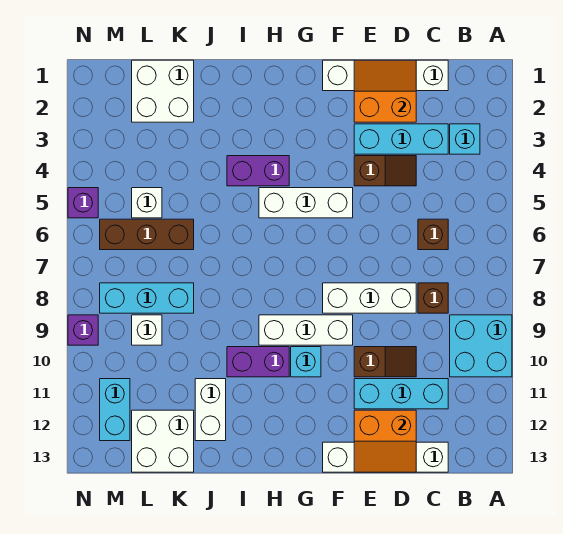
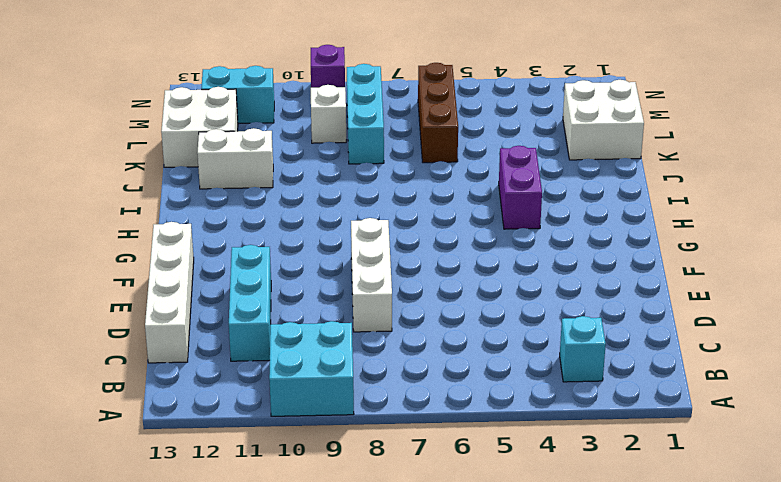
none -> white 1x4 brick [323,60,448,91]
none -> cyan 1x3 brick [354,124,448,154]
none -> brown 1x1 brick [418,219,448,250]

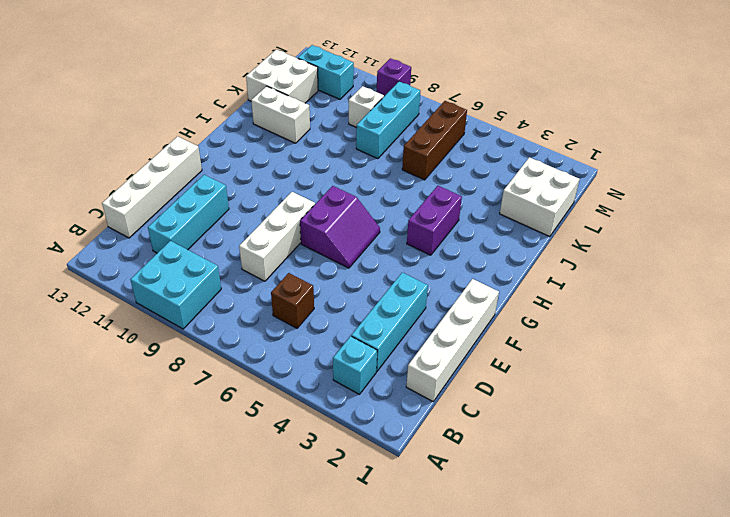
purple 2x2 slope [300,186,380,268] -> none
none -> brown 1x1 brick [418,283,448,313]
none -> brown 1x2 slope [354,156,416,186]
none -> brown 1x2 slope [354,347,416,377]

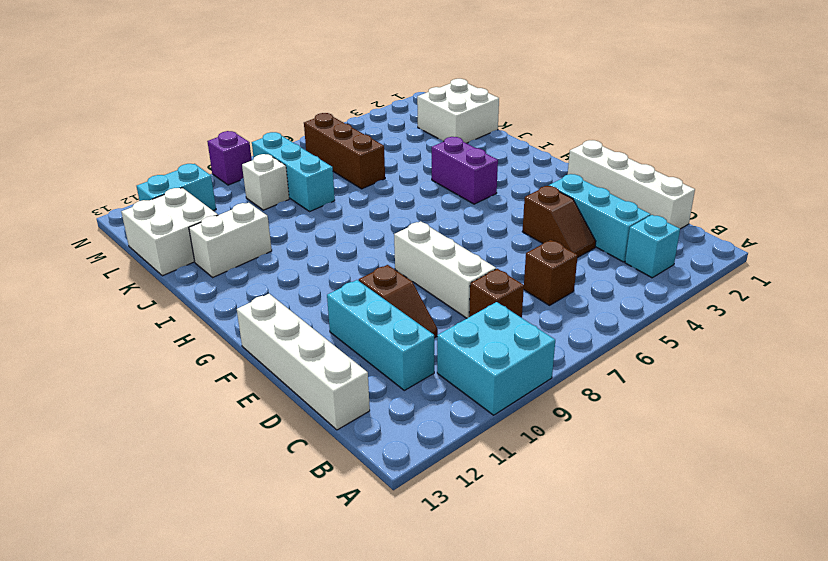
none -> white 1x3 brick [259,188,353,218]
none -> white 1x3 brick [259,315,353,345]
none -> cyan 1x1 brick [291,347,321,377]

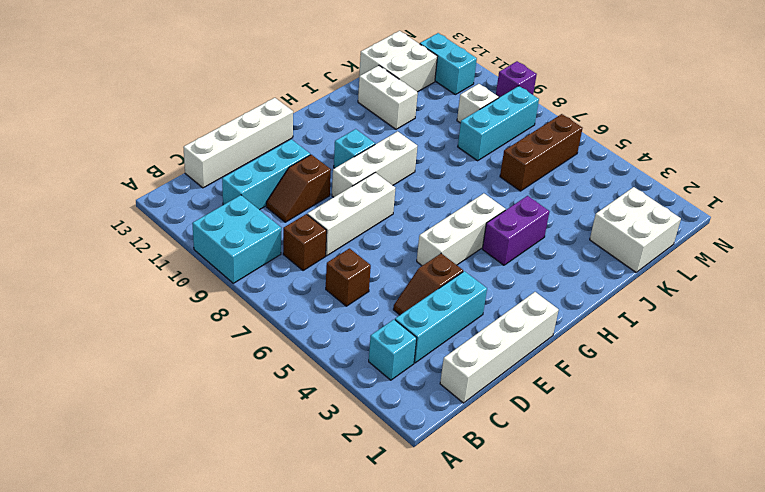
none -> purple 1x2 brick [227,347,289,377]
none -> white 1x1 brick [132,188,162,218]
none -> purple 1x1 brick [68,188,98,218]

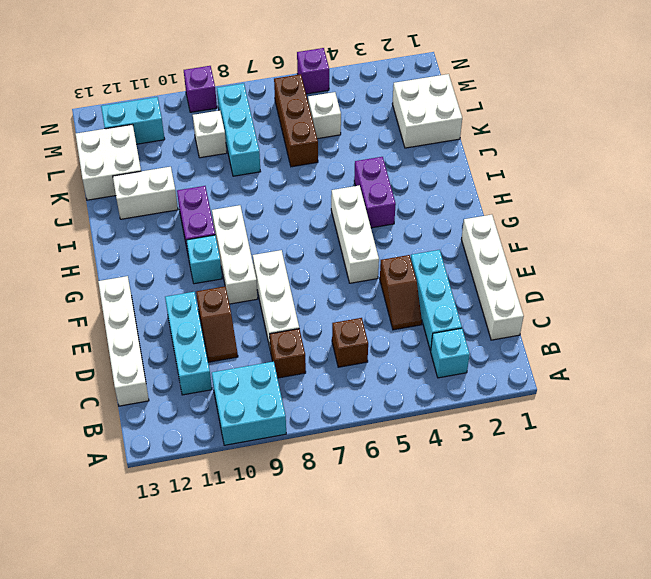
none -> orange 2x2 slope [354,60,416,122]
none -> orange 2x2 slope [354,410,416,472]

